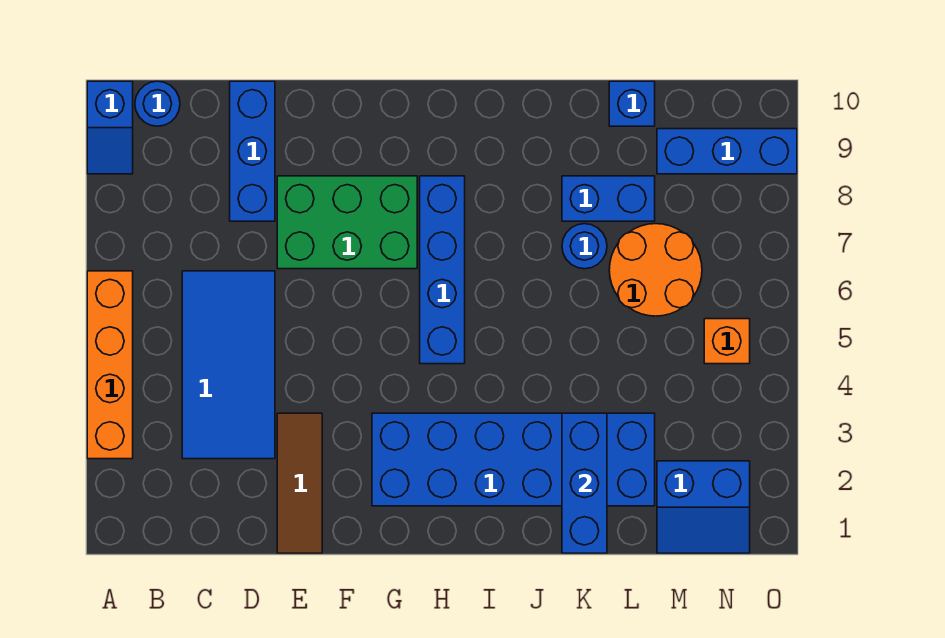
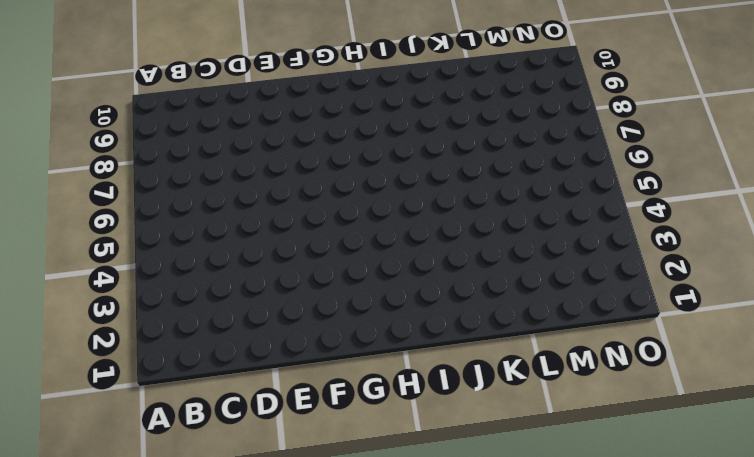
none -> orange 1x4 brick [87,271,133,459]
none -> blue 1x2 slope [87,81,133,174]
none -> blue 1x1 round brick [135,81,180,126]

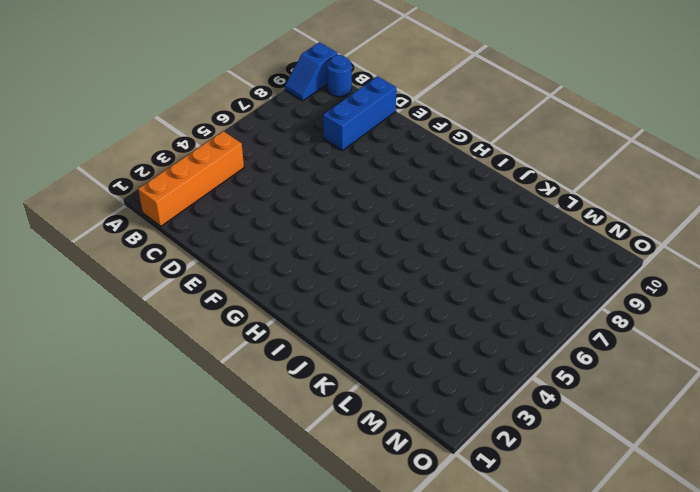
orange 1x4 brick [138,131,244,226] -> orange 1x4 brick moved to [87,271,133,459]
none -> blue 2x4 tile [182,271,275,459]
none -> brown 1x3 tile [277,413,322,553]
none -> green 2x3 brick [277,176,417,269]

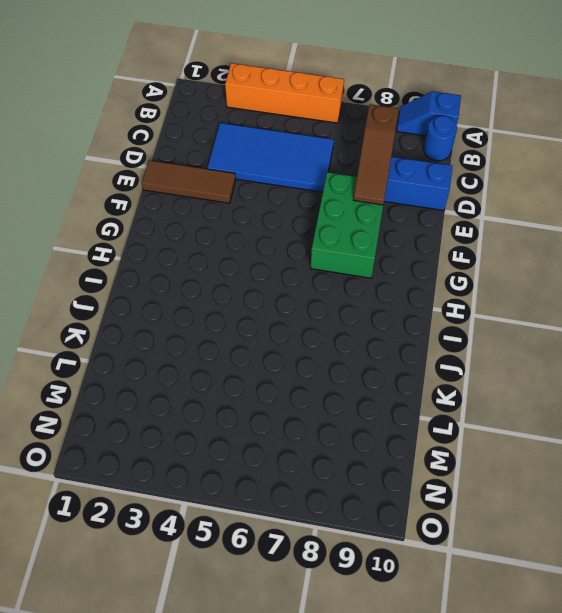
brown 1x3 slope [354,104,399,205] -> none
none -> blue 2x6 brick [372,413,655,506]
none -> blue 1x4 brick [420,176,465,364]
none -> blue 1x1 round brick [562,224,607,269]

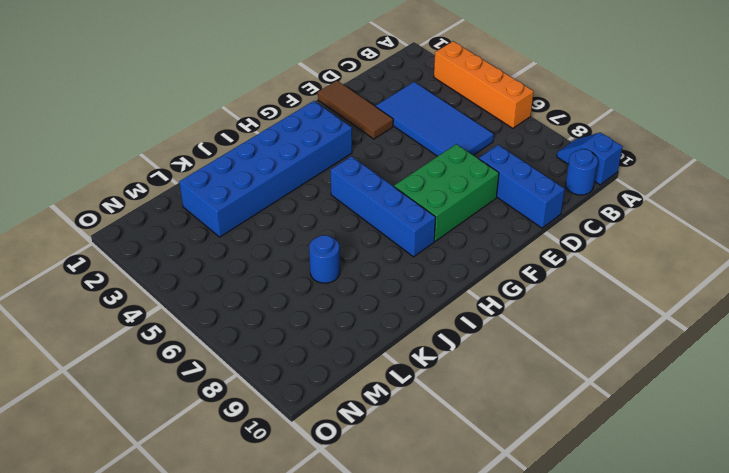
none -> blue 1x2 brick [562,176,655,221]
none -> orange 2x2 round brick [609,224,702,316]
none -> blue 1x1 brick [609,81,655,126]

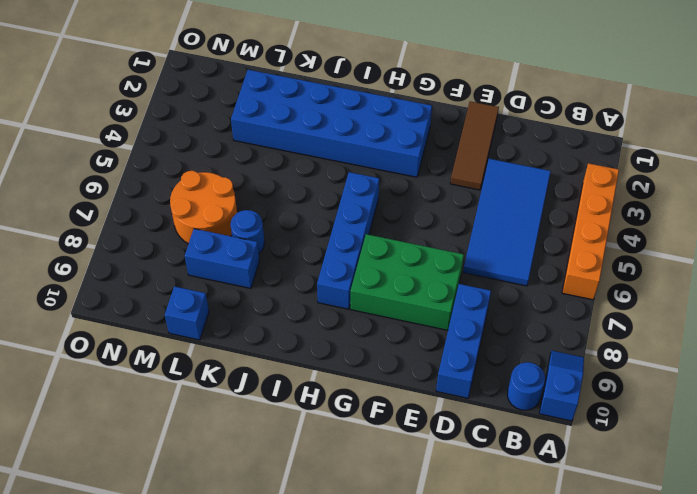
none -> blue 2x2 slope [657,461,750,553]
none -> blue 1x3 brick [657,129,797,174]
none -> orange 1x1 brick [704,319,750,364]

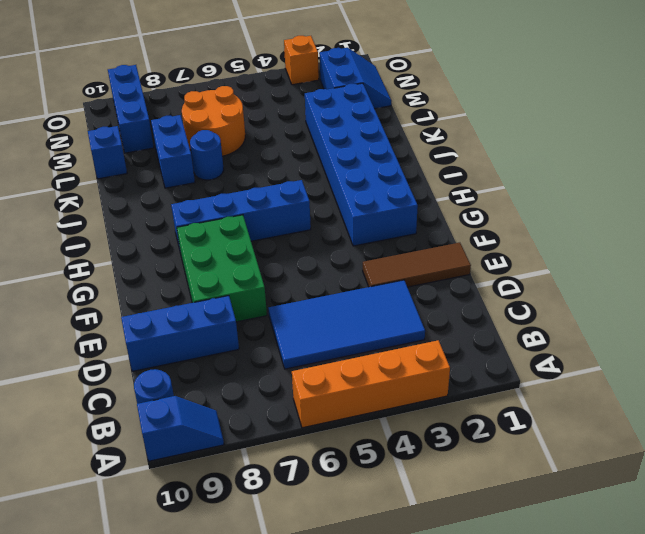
orange 1x1 brick [284,36,319,85] -> orange 1x1 brick moved to [704,319,750,364]
none -> blue 1x3 brick [562,413,607,553]

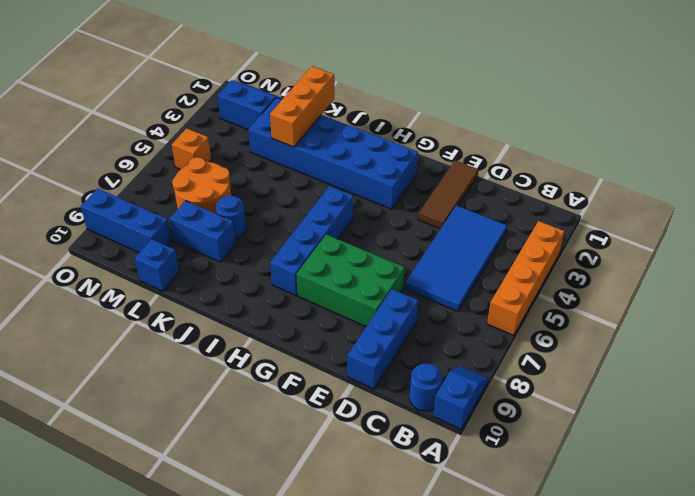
orange 1x3 brick [270,66,334,147] -> blue 1x3 brick [562,413,607,553]

